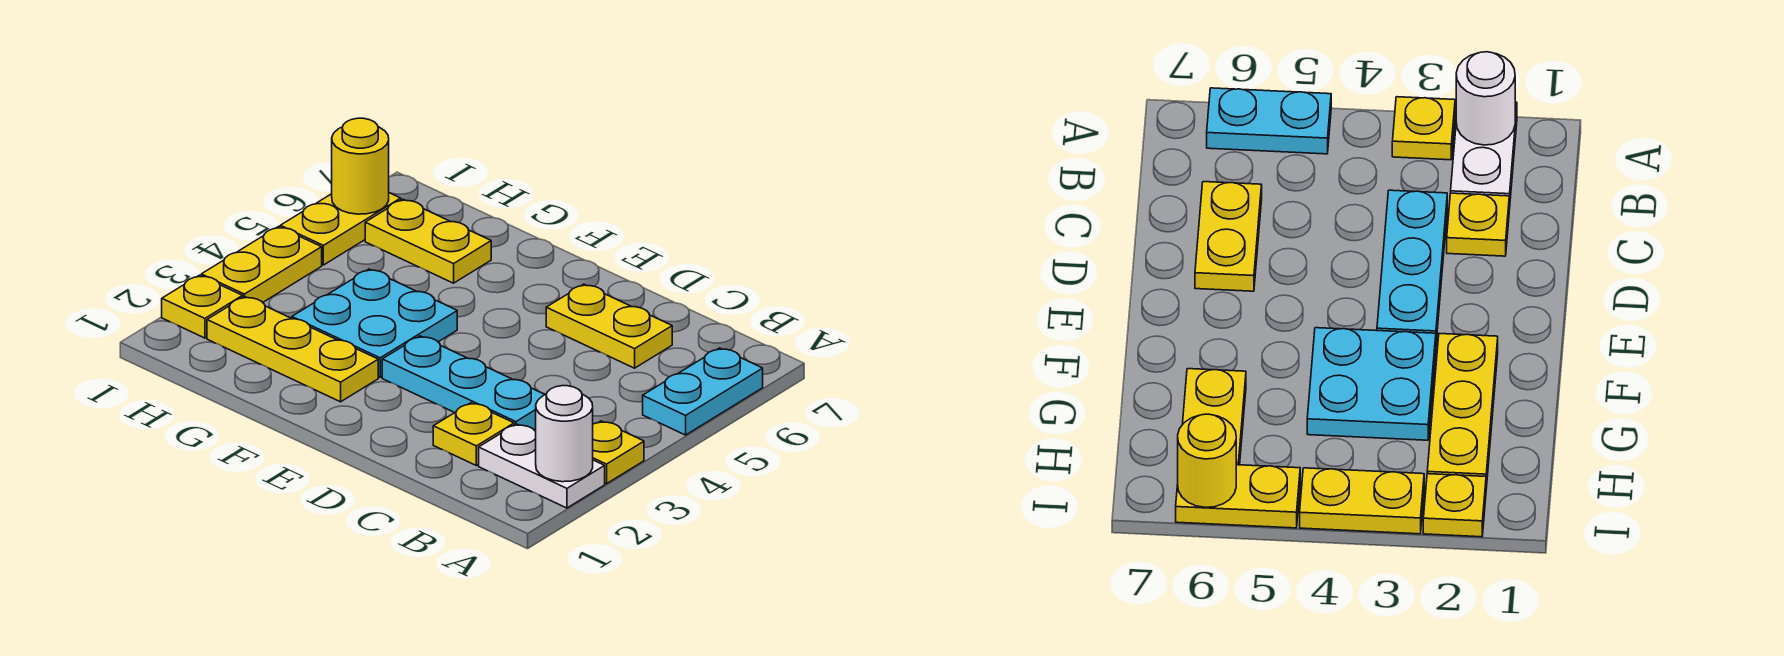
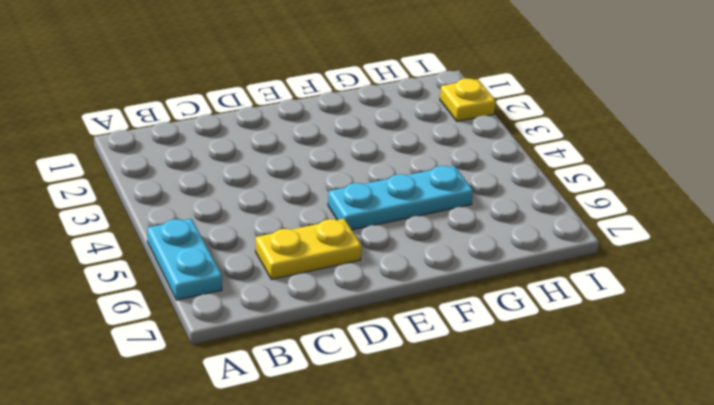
cyan 1x3 plate [328,166,473,230] -> cyan 1x3 plate moved to [382,336,545,430]
none -> white 1x2 plate [479,424,605,508]
none -> yellow 1x1 plate [593,421,644,484]
none -> yellow 1x1 plate [433,403,514,466]

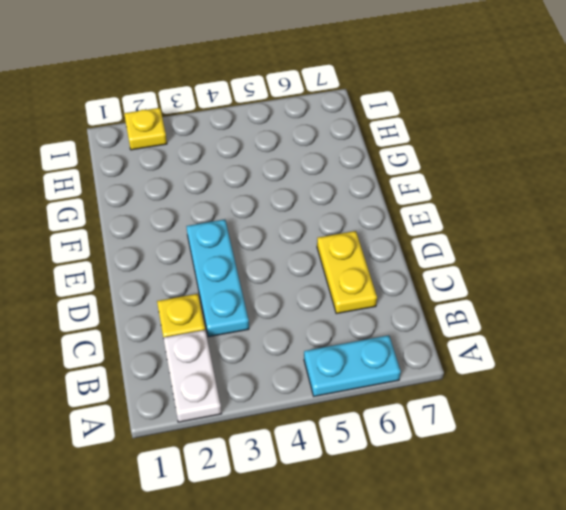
none -> yellow 1x1 plate [593,421,644,484]
none -> yellow 1x3 plate [207,296,378,402]
none -> cyan 2x2 plate [292,269,457,377]

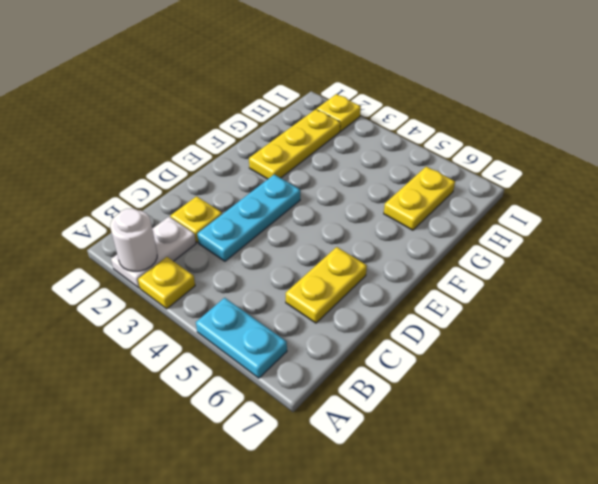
none -> cyan 2x2 plate [292,269,457,377]
none -> yellow 1x2 plate [201,227,322,302]
none -> yellow 1x2 plate [280,193,401,265]

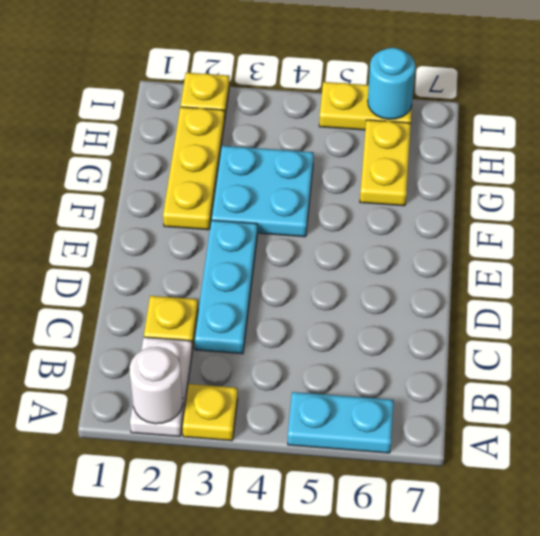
cyan 1x1 round brick [368,48,415,119] -> yellow 1x1 round brick [332,118,389,214]
none -> yellow 1x2 plate [546,284,672,368]
none -> yellow 1x2 plate [201,227,322,302]

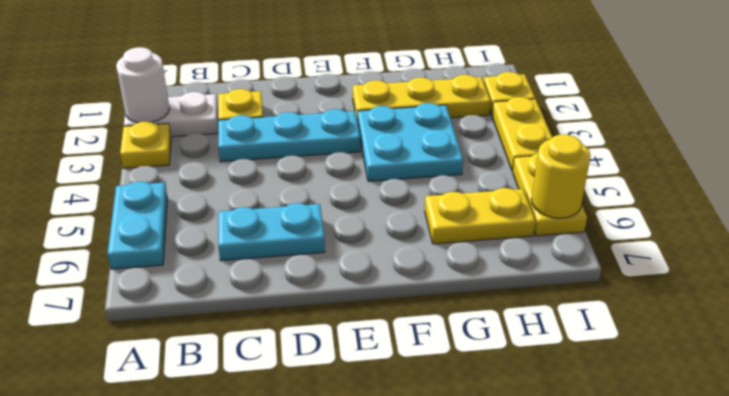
cyan 1x2 plate [218,203,325,261] -> yellow 1x2 plate [546,284,672,368]

